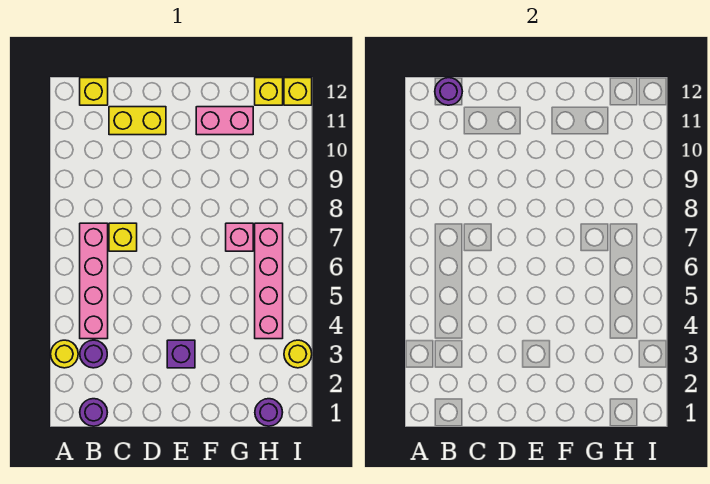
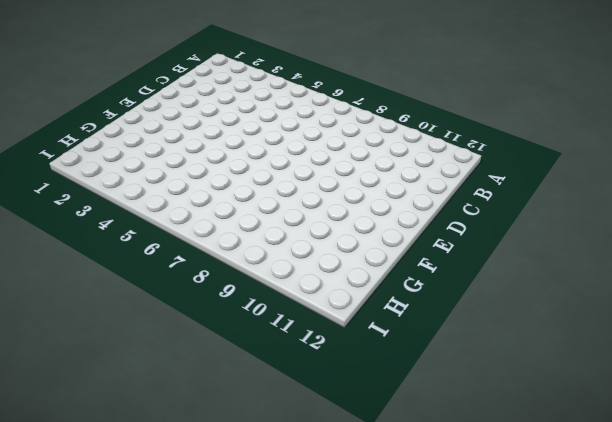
none -> yellow 1x1 round brick [51,340,78,368]
none -> purple 1x1 round brick [80,399,107,426]
none -> purple 1x1 round brick [80,340,107,368]

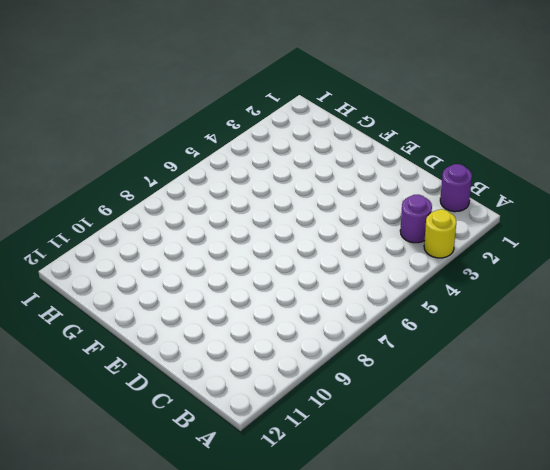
none -> pink 1x4 brick [80,223,108,339]
none -> yellow 1x1 brick [80,78,108,105]
none -> yellow 1x1 brick [109,223,137,251]

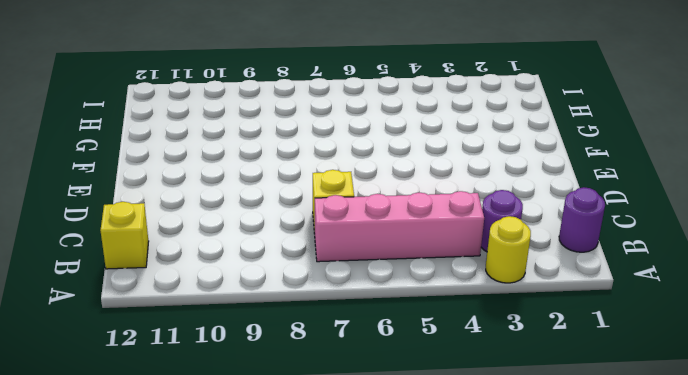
none -> yellow 1x2 brick [109,107,166,135]
none -> purple 1x1 brick [167,340,195,368]
none -> pink 1x2 brick [196,107,253,135]

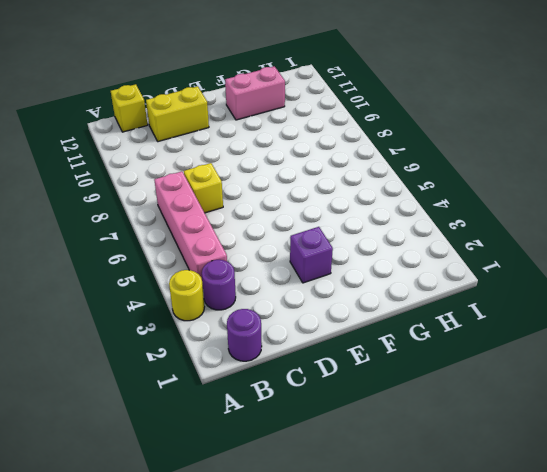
none -> pink 1x1 brick [226,223,253,251]
none -> purple 1x1 round brick [255,399,283,426]
none -> pink 1x4 brick [255,223,283,339]

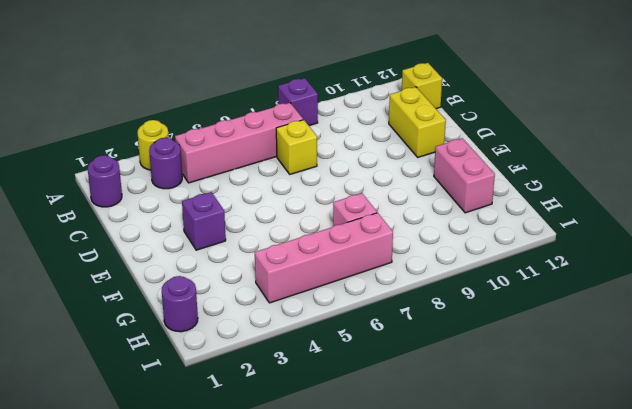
purple 1x1 brick [278,78,318,126] -> none
none -> yellow 1x1 brick [255,78,283,105]
none -> yellow 1x1 round brick [284,340,312,368]
none -> yellow 1x1 brick [284,78,312,105]

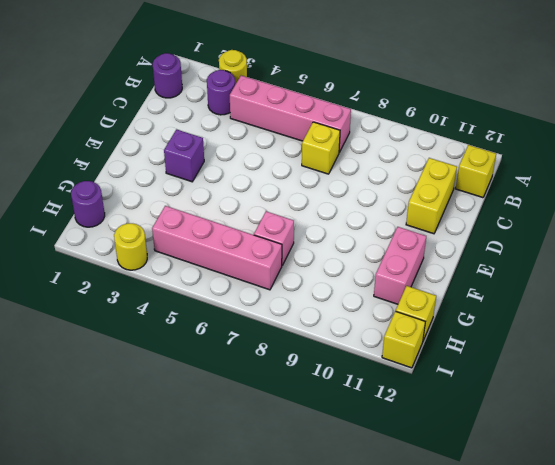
none -> purple 1x1 round brick [435,78,462,105]

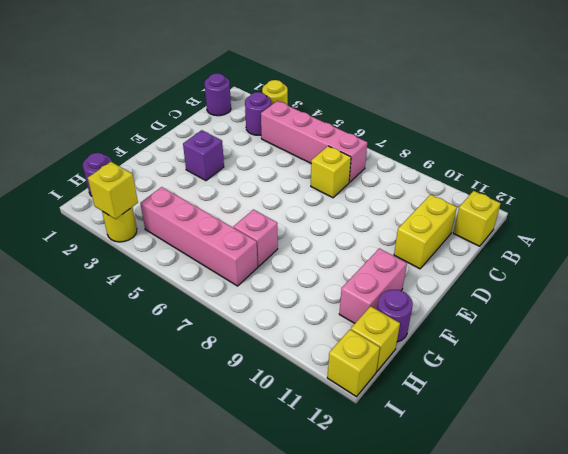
purple 1x1 round brick [377,290,413,342] -> purple 1x1 round brick moved to [435,78,462,105]
yellow 1x1 brick [88,162,138,219] -> none

